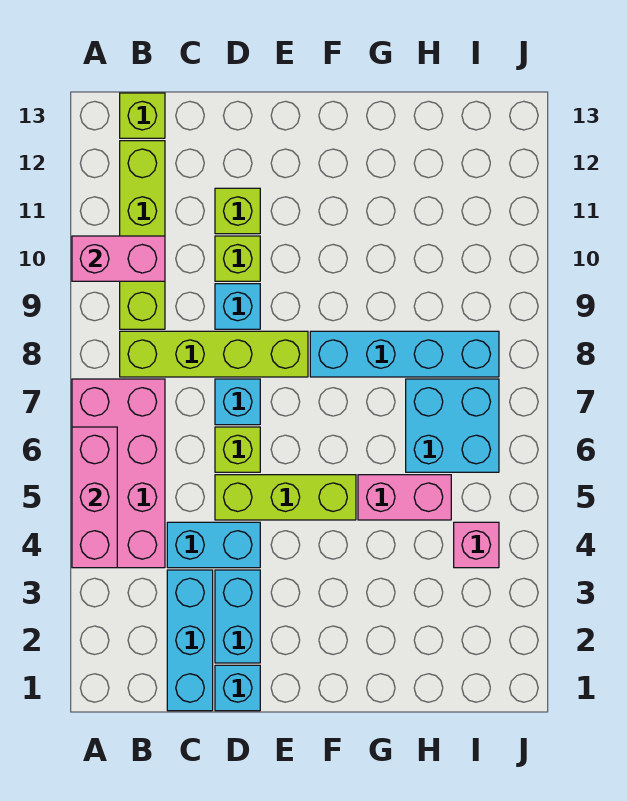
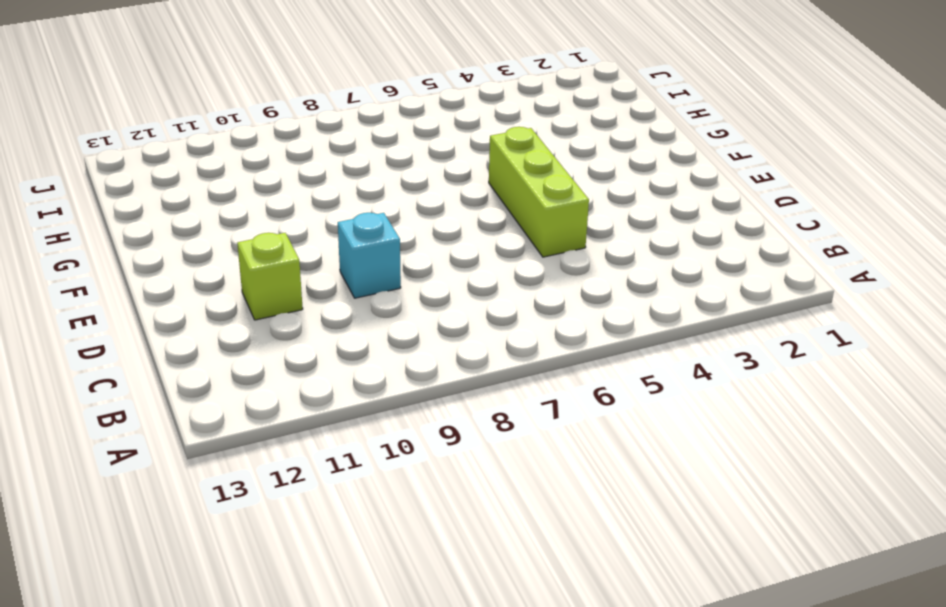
none -> pink 2x4 brick [72,379,165,568]
none -> lime 1x4 brick [120,331,308,377]
none -> lime 1x4 brick [120,141,165,329]

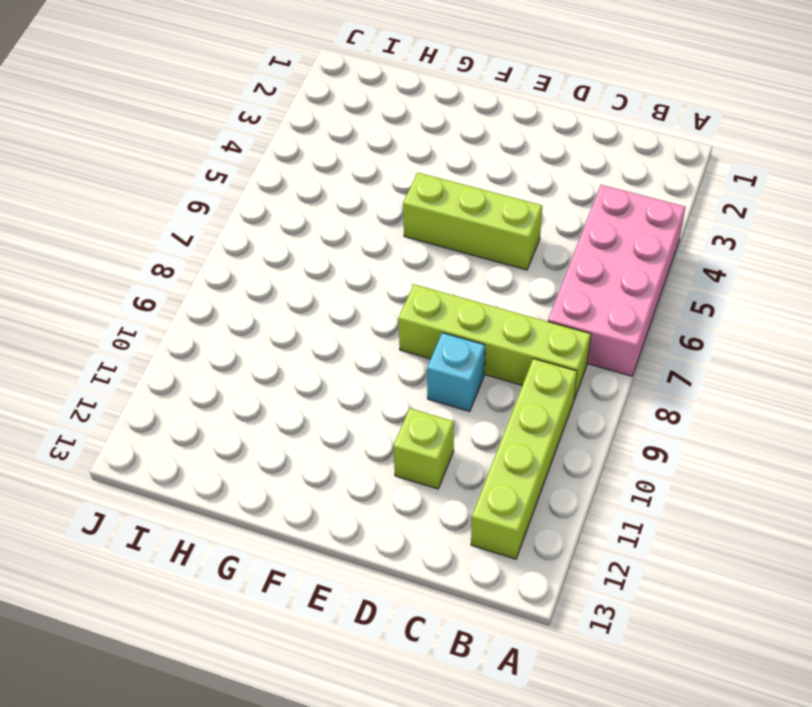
none -> lime 1x1 brick [120,93,165,138]
none -> cyan 1x3 brick [167,570,213,711]
none -> cyan 1x2 brick [167,522,260,568]

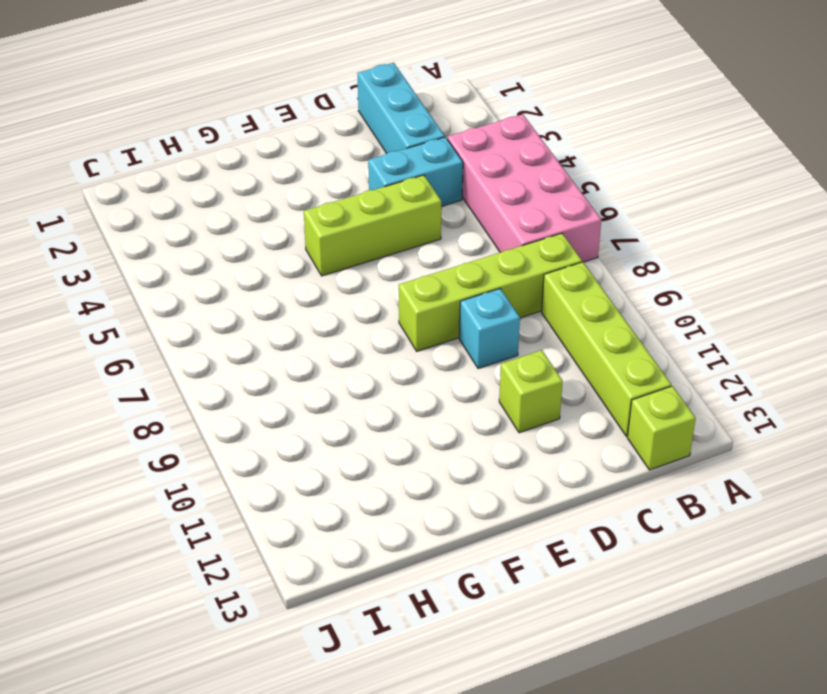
none -> cyan 1x1 brick [215,665,260,711]
none -> cyan 1x2 brick [215,570,260,663]
none -> lime 1x1 brick [215,427,260,472]

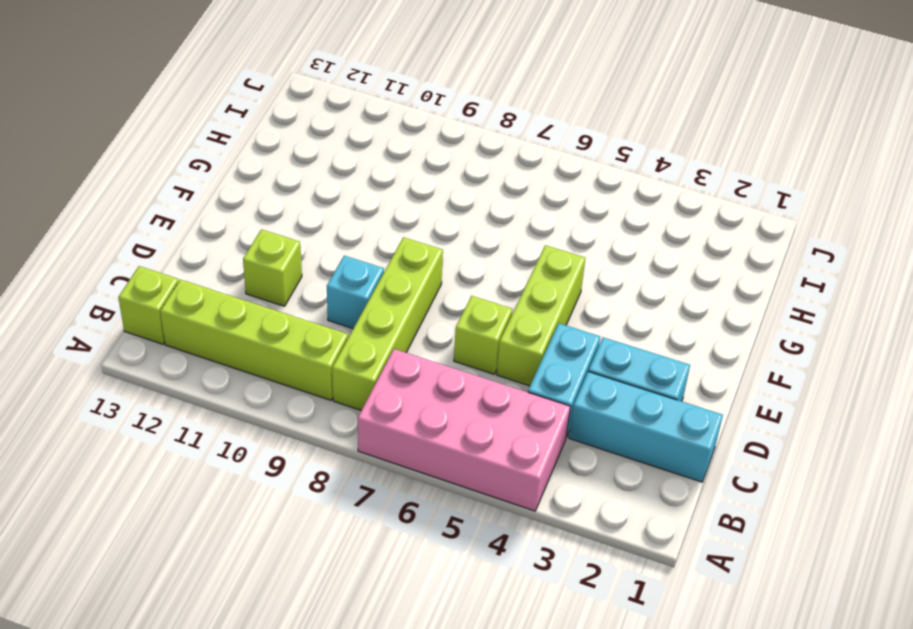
none -> cyan 1x1 brick [215,665,260,711]
none -> cyan 1x1 brick [215,379,260,425]
none -> lime 1x1 brick [215,236,260,281]

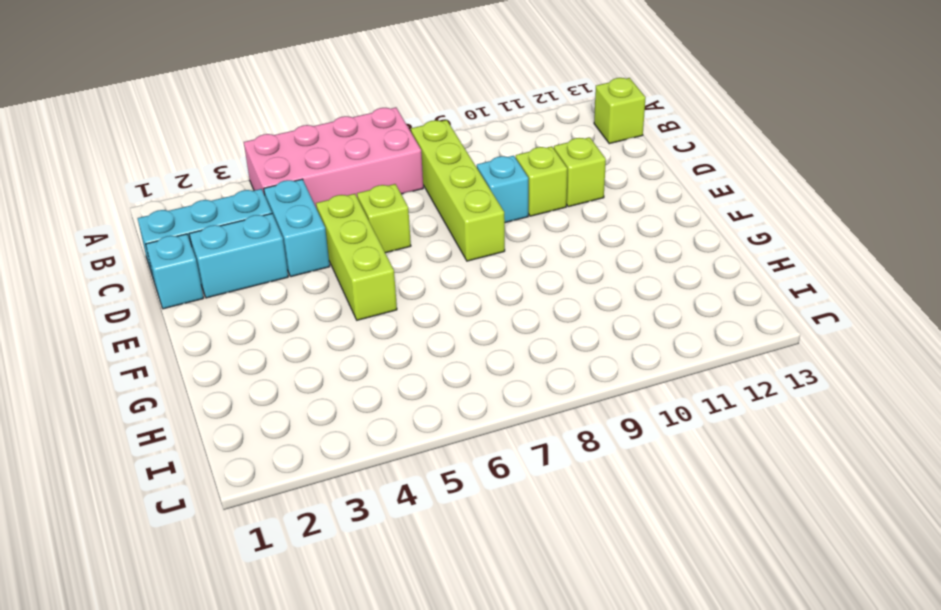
none -> lime 1x4 brick [120,141,165,329]
none -> cyan 1x1 brick [215,379,260,425]
none -> cyan 1x4 brick [310,331,499,377]

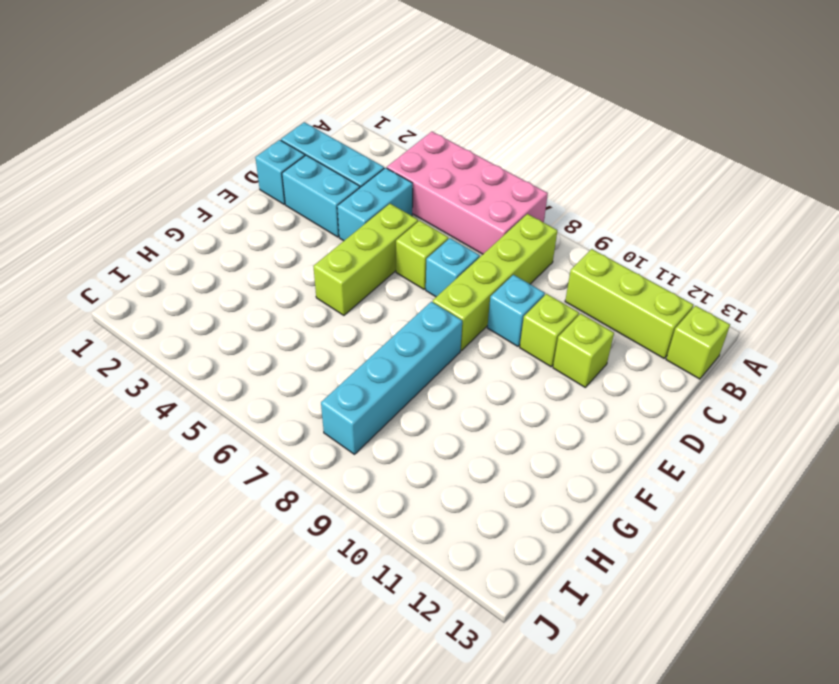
lime 1x3 brick [565,249,693,358] -> lime 1x4 brick [120,141,165,329]
none -> pink 1x2 brick [358,475,451,520]
none -> cyan 2x2 brick [406,379,499,472]
none -> pink 1x1 brick [454,522,499,568]

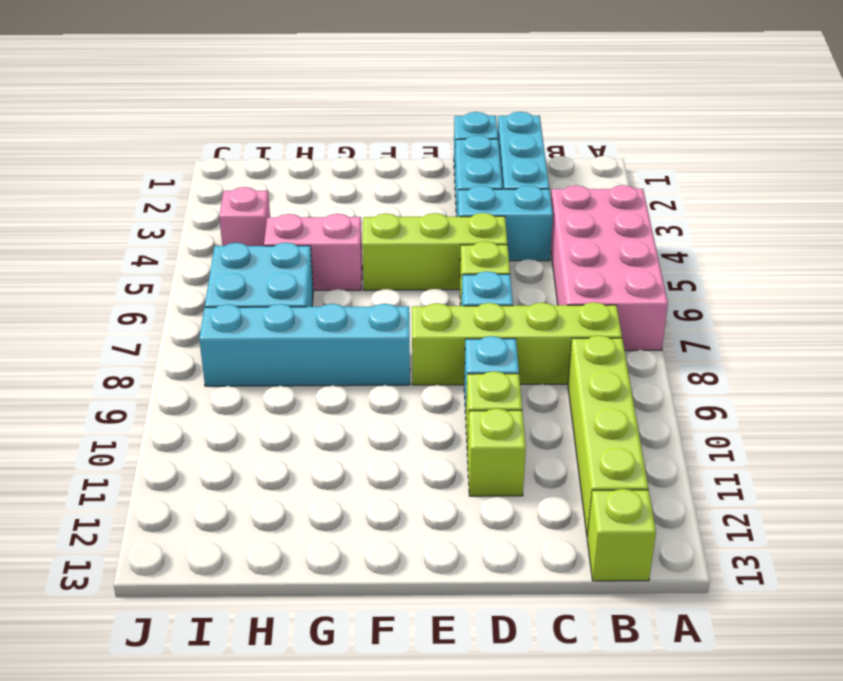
none -> pink 1x3 brick [72,427,117,568]
none -> pink 1x2 brick [72,236,165,281]

